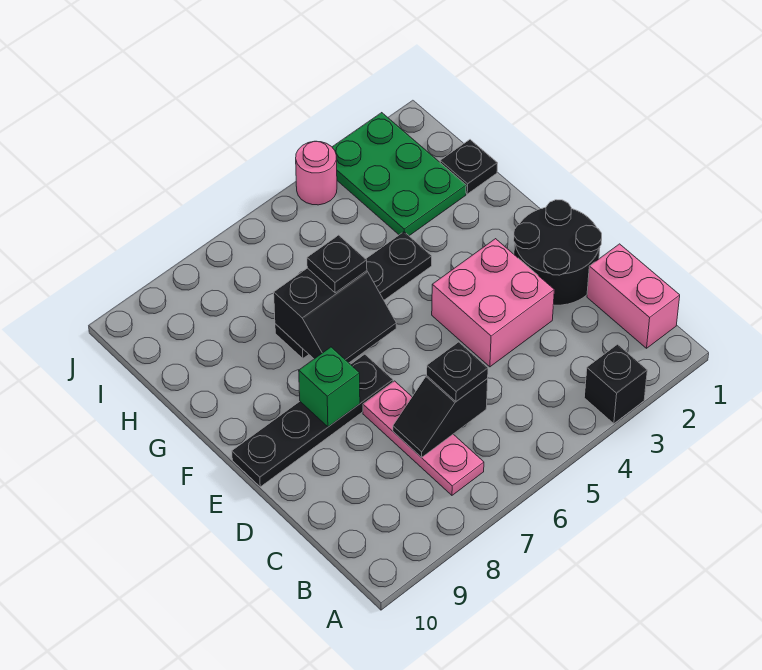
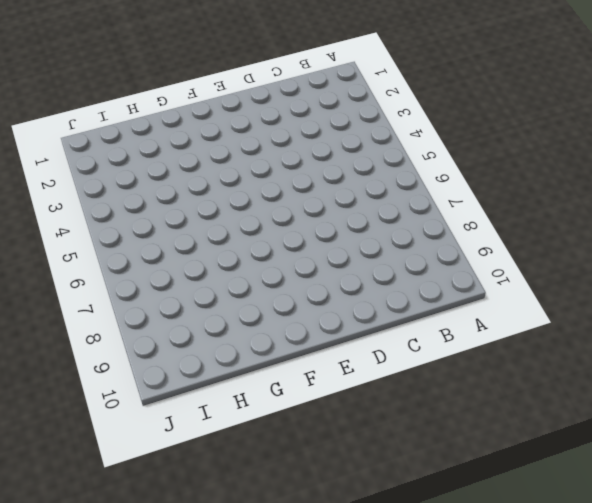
none -> black 1x1 brick [584,344,647,424]
none -> pink 1x2 brick [587,244,680,348]
none -> pink 1x3 plate [363,381,484,495]

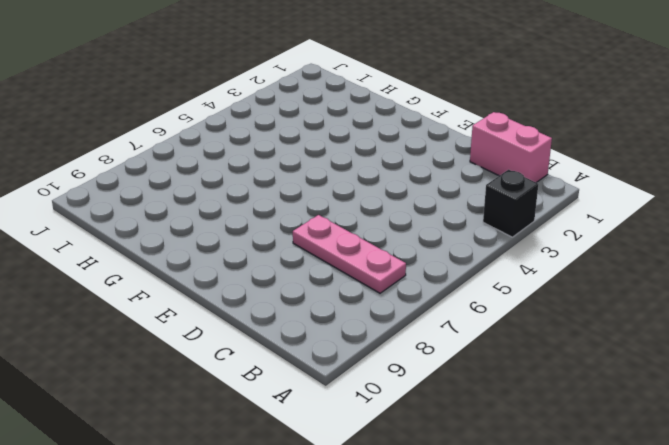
none -> black 2x2 round brick [514,200,602,305]
none -> pink 2x2 brick [432,239,554,367]
none -> black 1x4 plate [232,354,393,487]

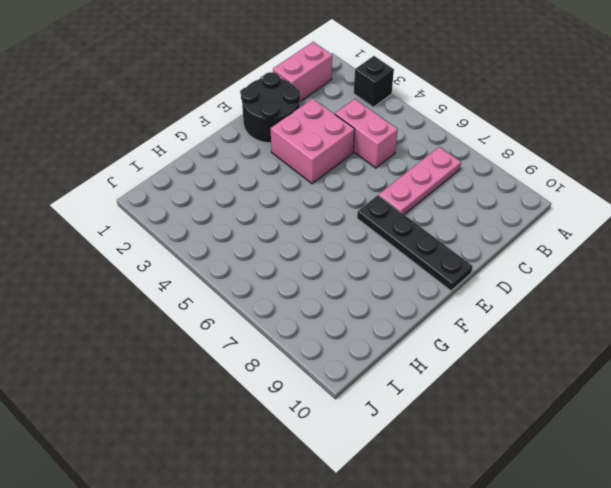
pink 1x2 brick [335,99,398,168] -> none
none -> black 1x4 plate [275,232,432,359]
none -> black 1x1 plate [440,140,497,194]
none -> green 2x3 plate [332,113,466,236]

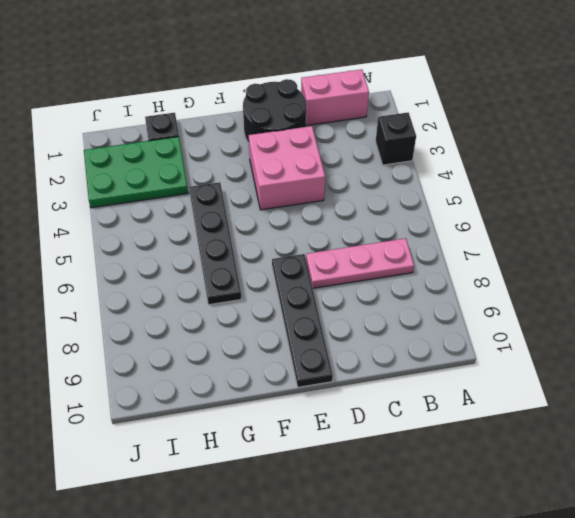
none -> pink 1x1 round brick [296,141,337,205]
none -> black 1x2 slope [393,376,488,457]
none -> green 1x1 brick [299,347,360,427]

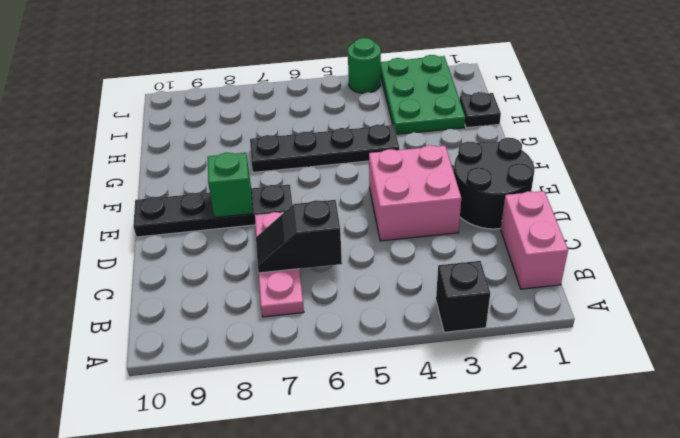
green 1x1 round brick [348,38,381,93] -> pink 1x1 round brick [296,141,337,205]
none -> black 2x2 slope [274,268,396,363]
none -> black 1x1 plate [427,342,488,401]
none -> black 1x1 plate [307,235,367,293]

